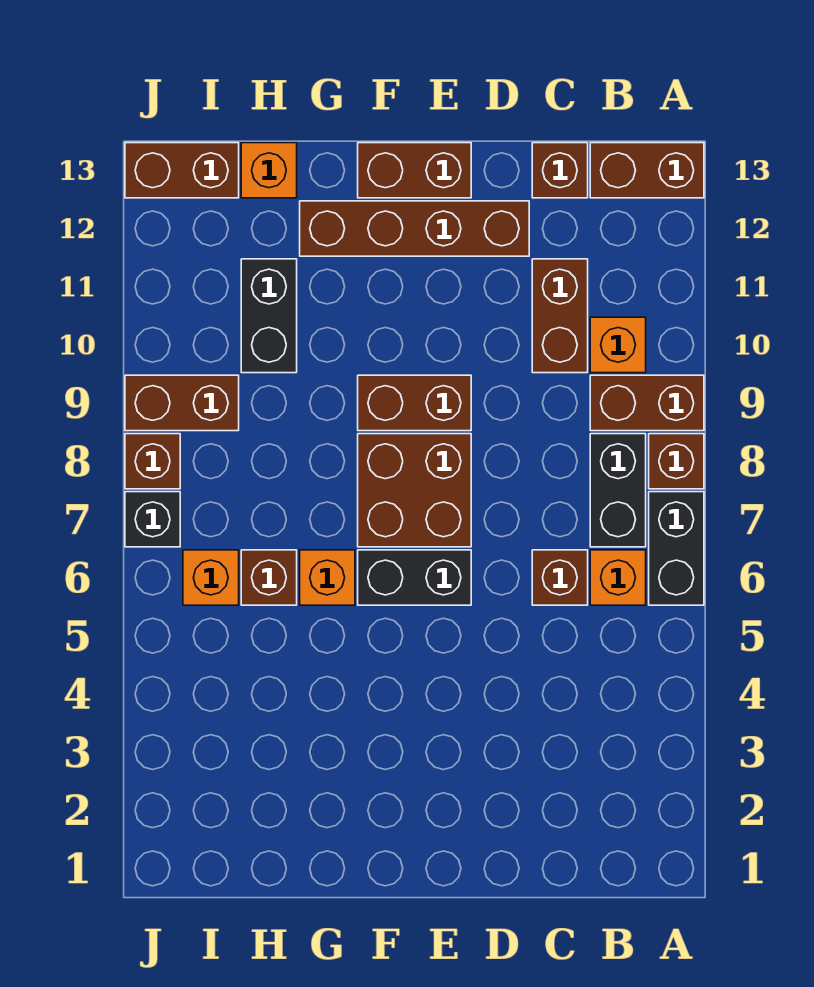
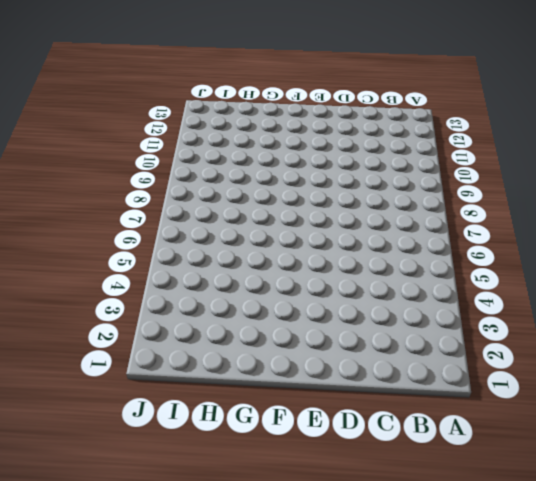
none -> black 1x2 brick [649,492,704,605]
none -> brown 1x1 brick [649,434,704,489]
none -> brown 1x2 brick [590,375,704,431]

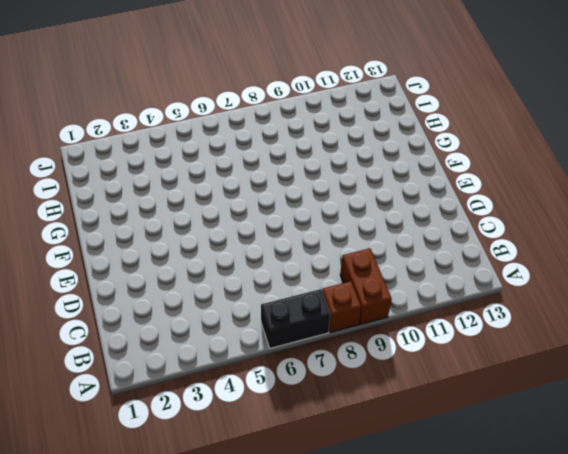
none -> brown 1x2 brick [590,143,704,198]
none -> orange 1x1 brick [590,550,646,605]
none -> black 1x2 brick [590,434,646,547]

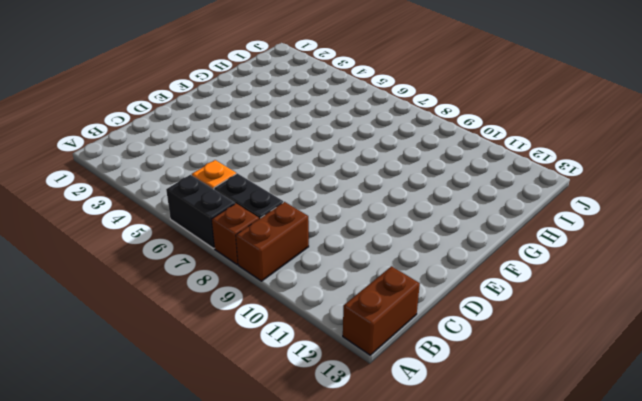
none -> orange 1x1 brick [590,317,646,373]
none -> brown 1x1 brick [532,550,588,605]
none -> brown 1x2 brick [532,259,588,373]

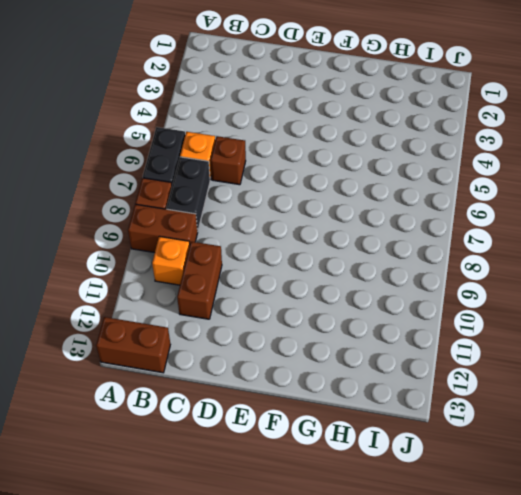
none -> brown 1x1 brick [532,143,588,198]
none -> brown 1x4 brick [300,201,529,256]
none -> black 1x2 brick [358,550,471,605]

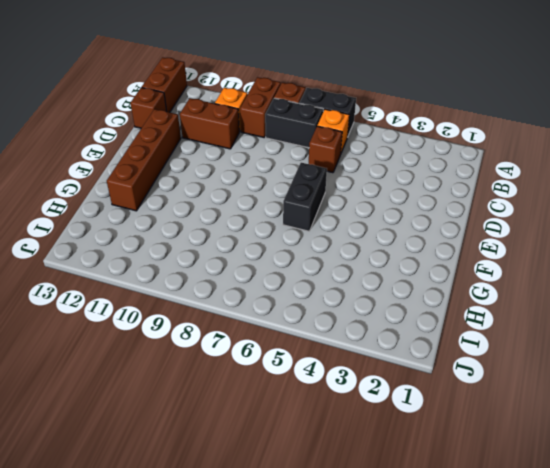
none -> brown 2x2 brick [358,434,471,547]
none -> brown 1x2 brick [358,375,471,431]
none -> brown 1x2 brick [358,143,471,198]

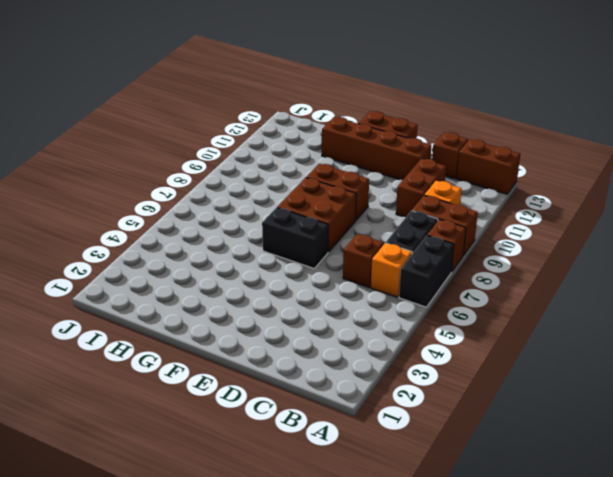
none -> orange 1x1 brick [300,550,355,605]
none -> brown 1x1 brick [241,550,297,605]
none -> black 1x2 brick [241,259,297,373]

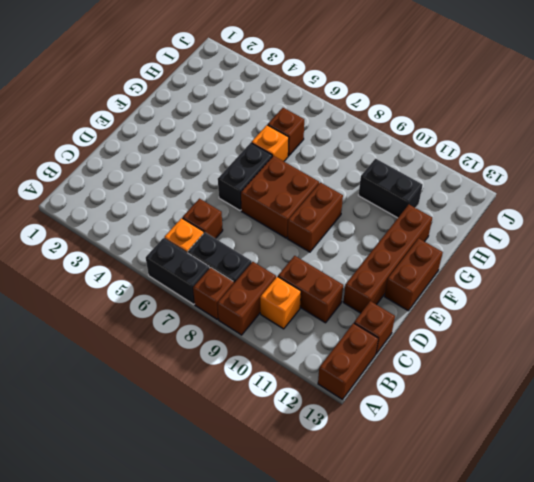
none -> orange 1x1 brick [241,143,297,198]
none -> orange 1x1 brick [183,550,239,605]
none -> brown 1x2 brick [125,375,239,431]

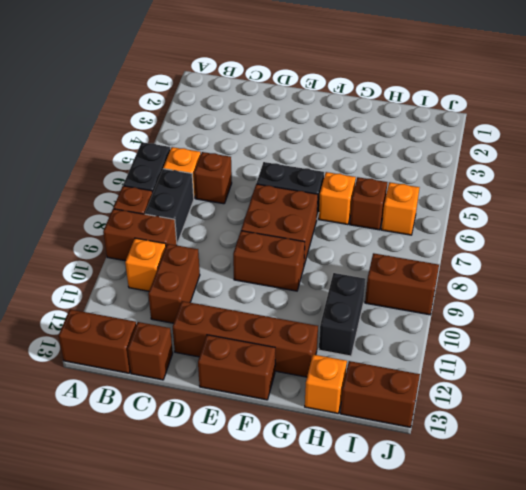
none -> black 1x1 brick [125,492,180,547]
none -> brown 1x1 brick [125,434,180,489]

